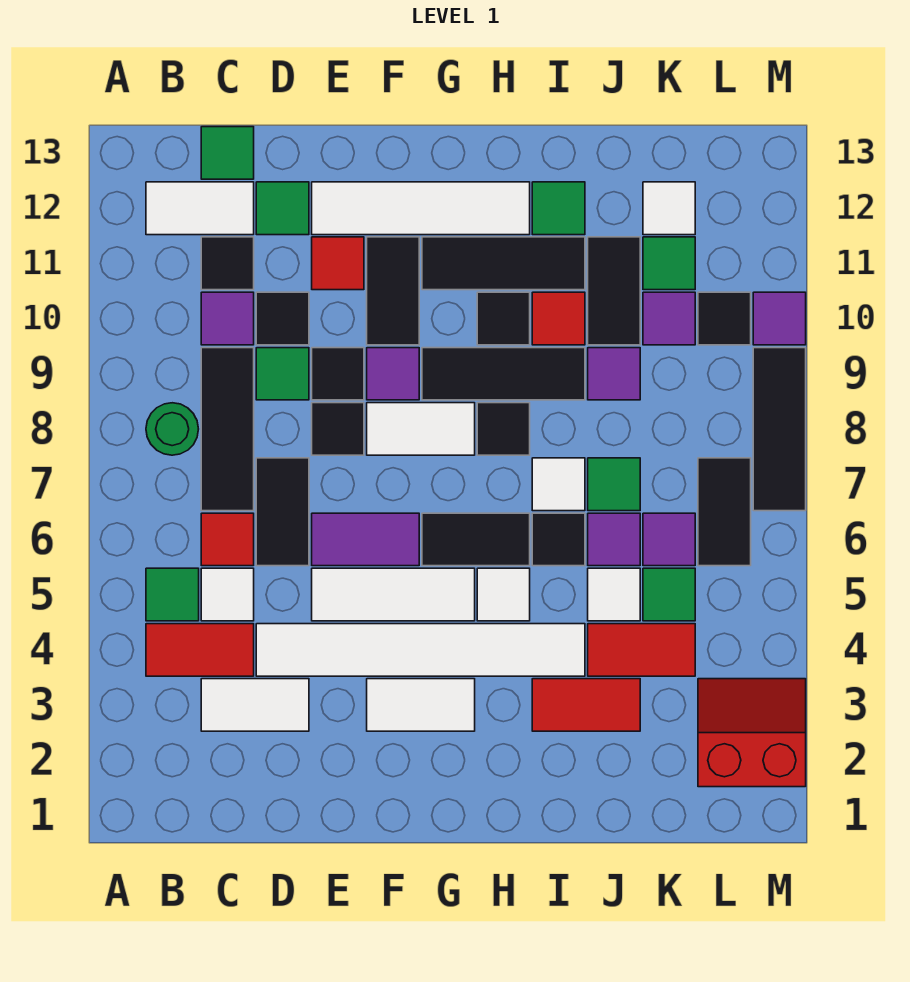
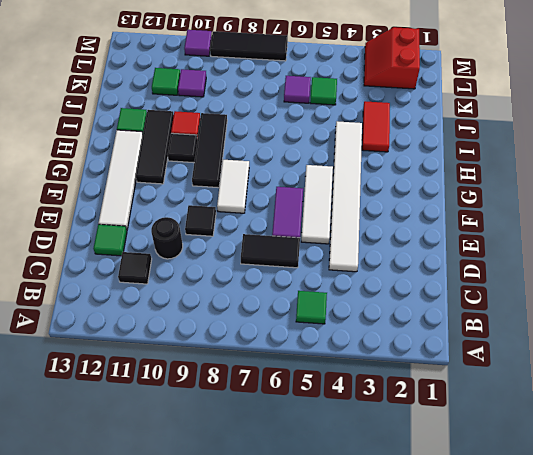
black 1x1 round brick [151,217,183,259] -> black 1x1 tile [256,292,309,345]
none -> red 1x2 tile [146,624,254,676]
none -> green 1x1 round brick [146,403,198,455]
none -> white 1x2 tile [146,182,254,235]
none -> white 1x2 tile [201,679,309,731]

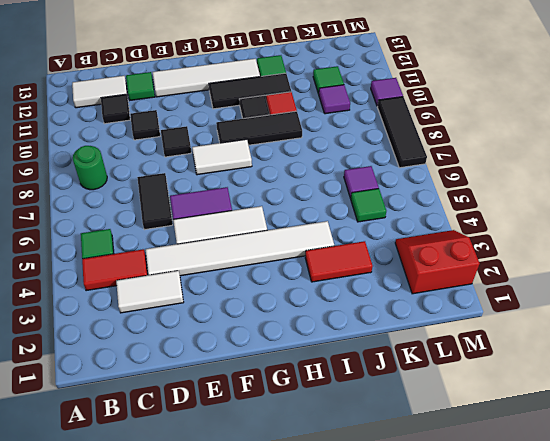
none -> white 1x1 tile [201,568,254,621]
none -> red 1x1 tile [201,513,254,566]
none -> black 1x3 tile [201,348,254,511]
none -> purple 1x1 tile [201,292,254,345]

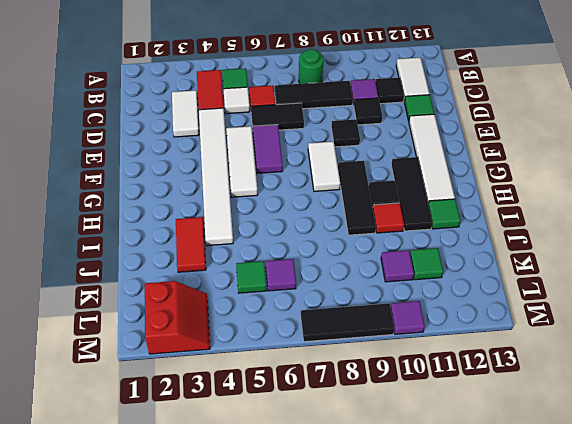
none -> green 1x1 tile [201,127,254,179]
none -> green 1x1 tile [256,348,309,400]
none -> black 1x1 tile [312,403,364,455]
none -> red 1x1 tile [312,237,364,290]

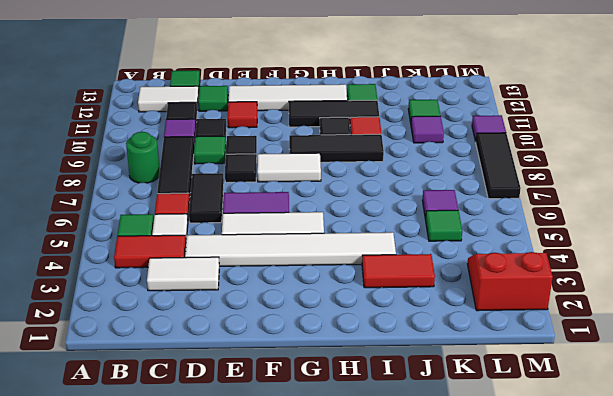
none -> white 1x2 tile [367,679,475,731]
none -> purple 1x1 tile [367,348,419,400]
none -> black 1x2 tile [367,237,419,345]
none -> black 1x2 tile [422,513,530,566]

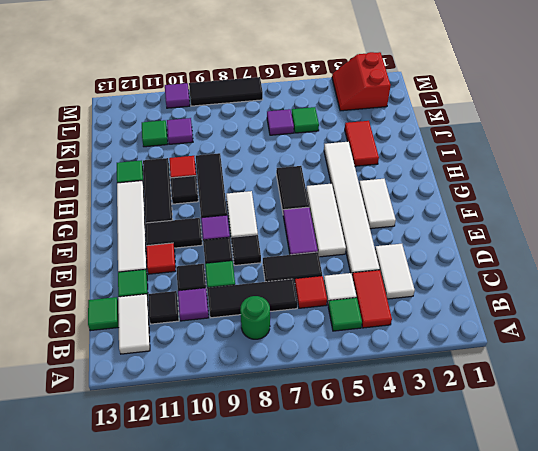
none -> white 1x1 tile [477,568,530,621]
none -> black 1x1 tile [477,403,530,455]
none -> black 1x1 tile [532,513,585,566]
none -> white 1x1 tile [532,458,585,511]

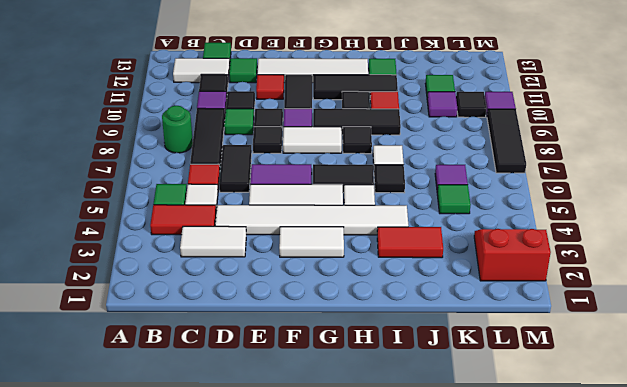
none -> red 1x2 tile [588,624,695,676]
none -> white 1x1 tile [588,568,640,621]
none -> purple 1x1 tile [588,513,640,566]
none -> green 1x1 tile [588,458,640,511]

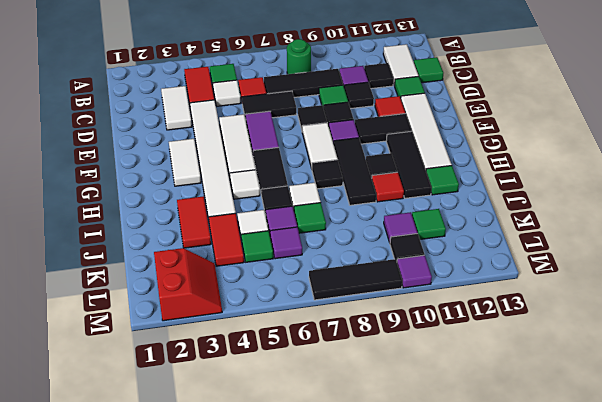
none -> purple 1x1 tile [588,348,640,400]
none -> black 1x2 tile [588,237,640,345]
none -> white 1x1 tile [643,182,695,235]
none -> black 1x2 tile [698,458,751,566]

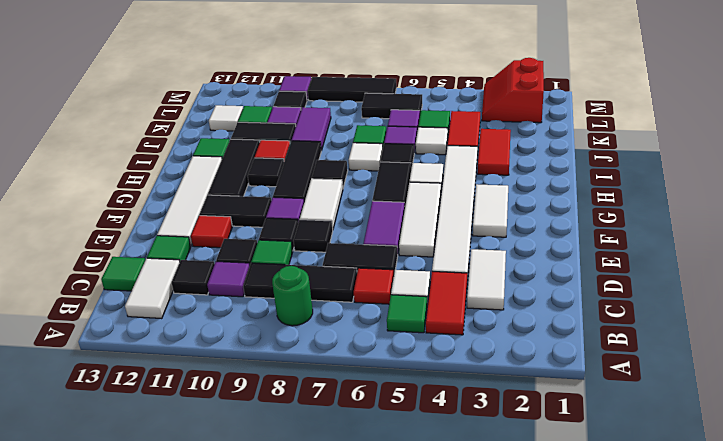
purple 1x2 tile [291,107,331,151] -> purple 1x1 tile [588,348,640,400]

